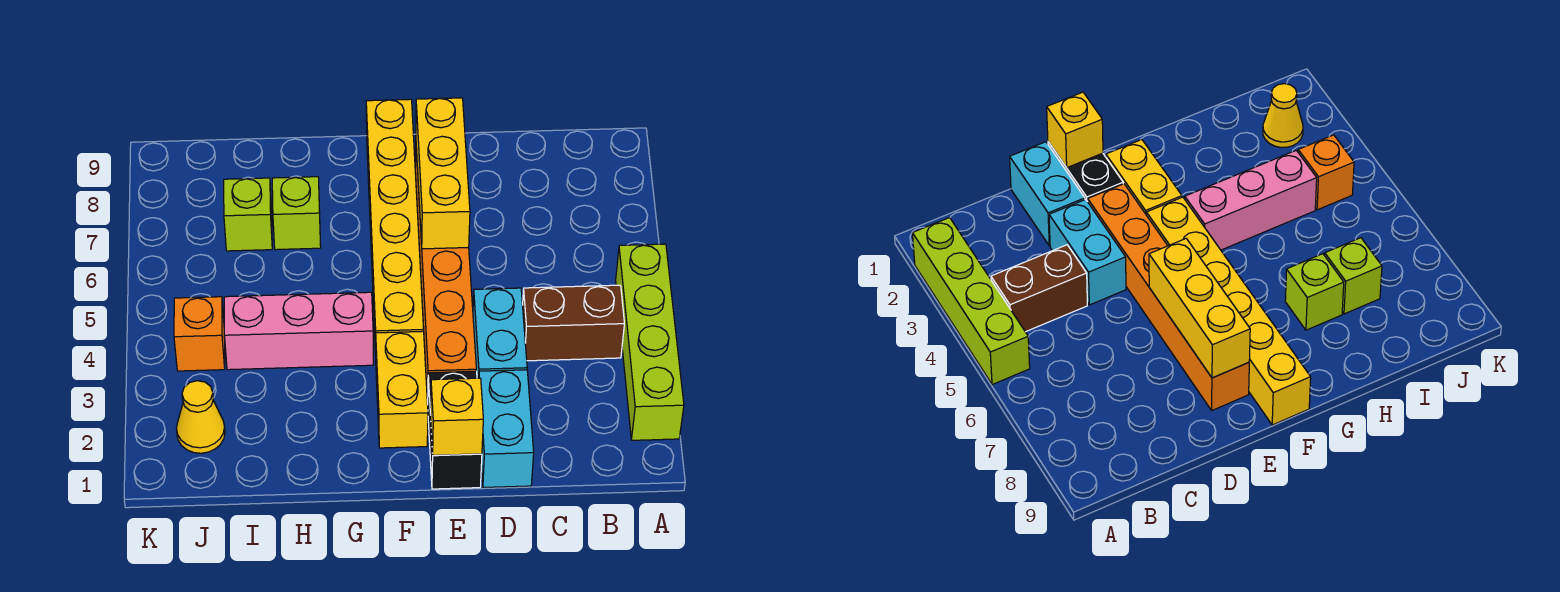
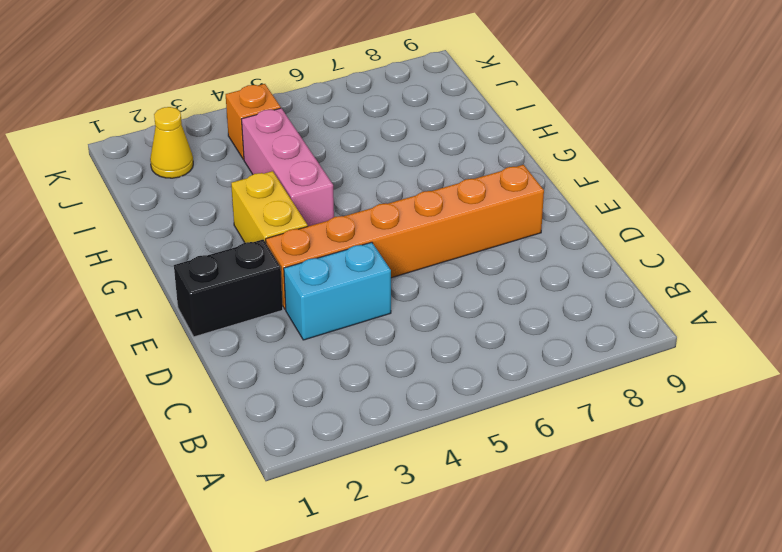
yellow 1x2 brick [231,171,308,243] -> yellow 1x2 brick turned to [376,331,428,448]
none -> lime 1x4 brick [616,244,684,440]
none -> brown 1x2 brick [523,285,624,361]
none -> cyan 1x2 brick [479,370,534,487]

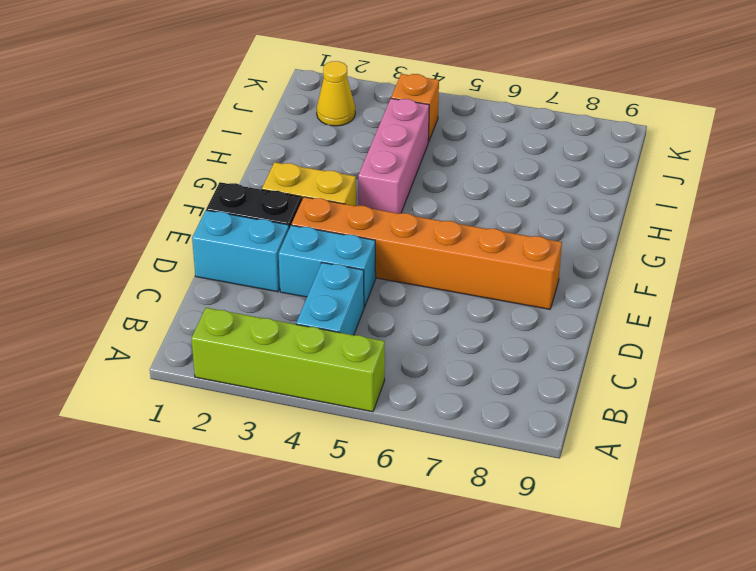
cyan 1x2 brick [296,263,364,335] -> brown 1x2 brick [523,285,624,361]
none -> yellow 1x6 brick [366,99,424,355]
none -> lime 1x1 brick [272,177,321,250]
none -> lime 1x1 brick [224,178,272,251]

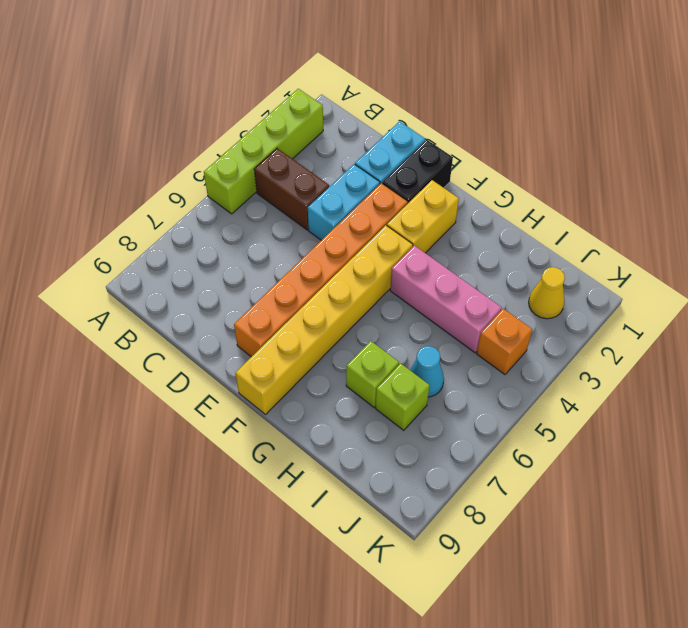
cyan 1x1 cone [410,346,444,397] -> none
none -> yellow 1x1 brick [430,378,483,455]
none -> yellow 1x3 brick [416,98,470,249]

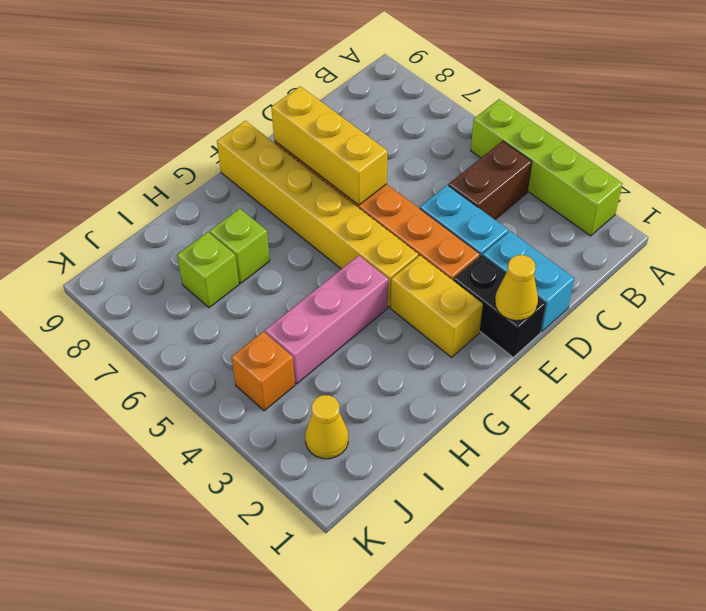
yellow 1x1 cone [495,255,538,320] -> yellow 1x1 brick [430,378,483,455]

